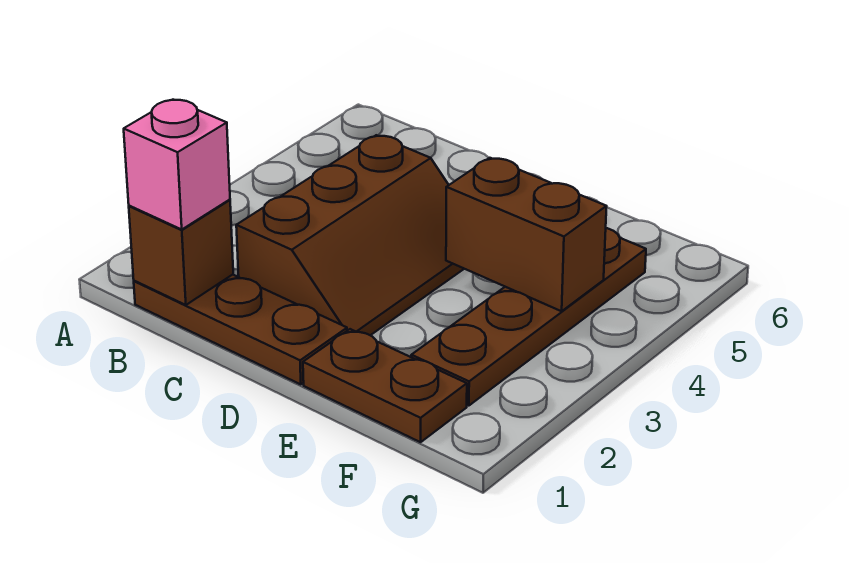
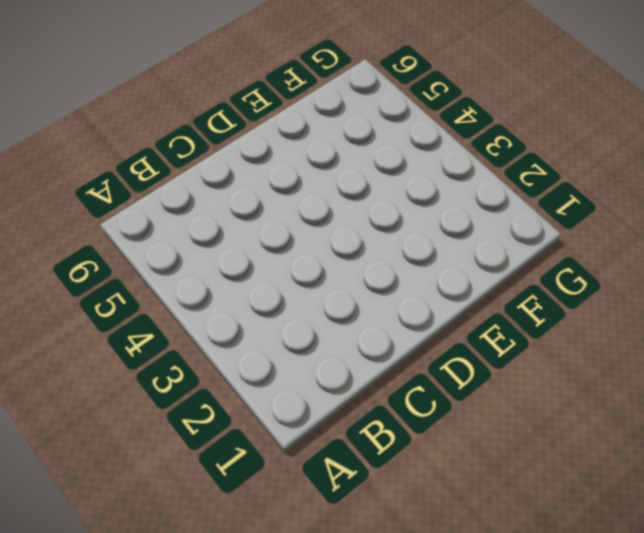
none -> brown 1x3 plate [134,275,347,384]
none -> brown 2x3 slope [236,135,464,335]

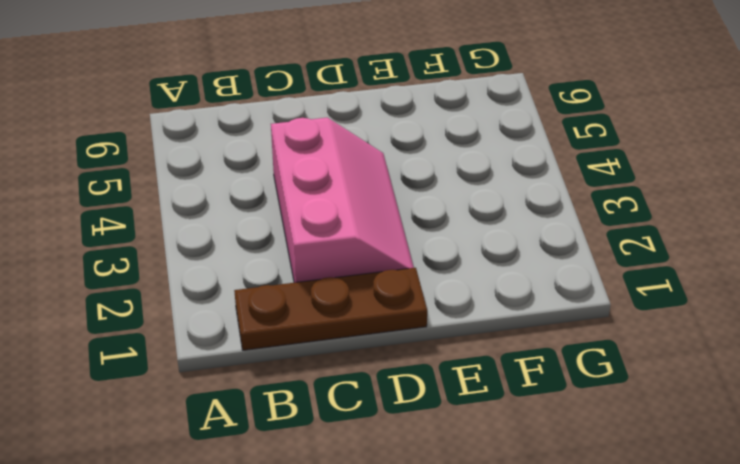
pink 2x3 slope [271,118,414,283] -> brown 2x3 slope [236,135,464,335]
none -> brown 1x2 plate [303,329,467,442]
none -> brown 1x4 plate [411,228,646,406]

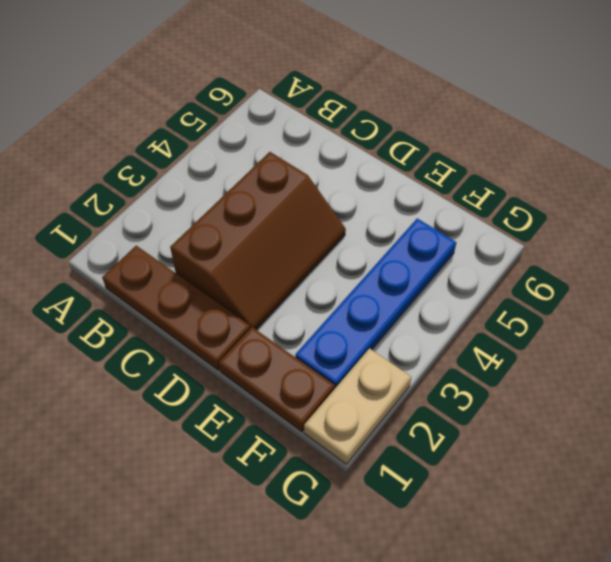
blue 1x4 plate [295,218,456,389] -> brown 1x4 plate [411,228,646,406]
tan 1x2 plate [304,348,411,464] -> none
none -> brown 1x1 brick [129,200,233,305]
none -> brown 1x2 brick [446,158,607,311]

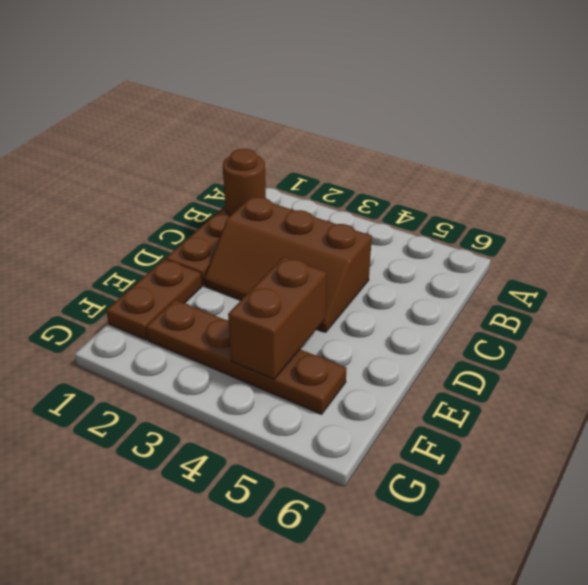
brown 1x1 round brick [223,149,266,216] -> brown 1x1 brick [129,200,233,305]
none -> pink 1x1 brick [124,100,230,229]

